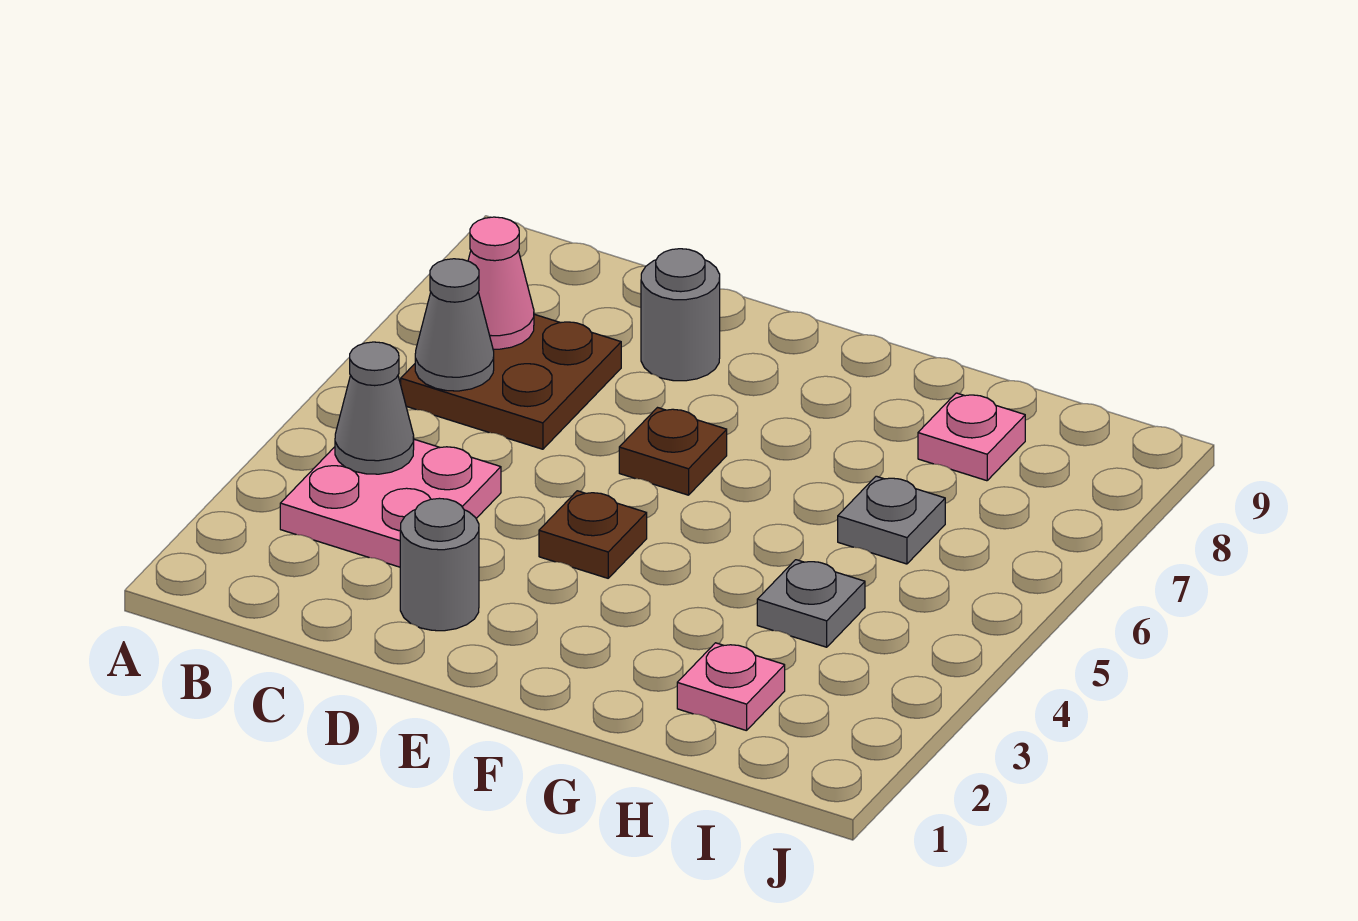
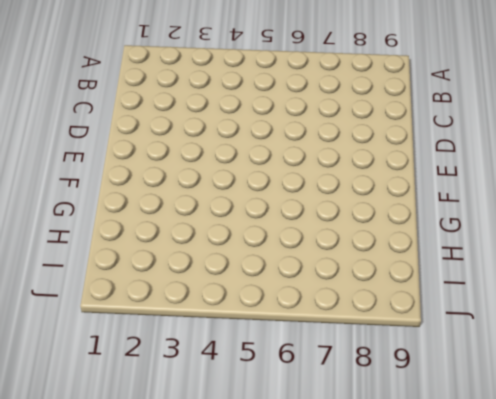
none -> pink 2x2 plate [280,439,501,567]
none -> brown 2x2 plate [401,314,621,449]
none -> grey 1x1 round brick [400,498,479,631]

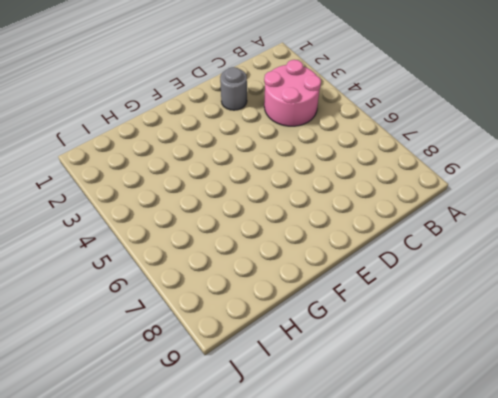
pink 2x2 round brick [264,60,321,126] -> pink 2x2 plate [280,439,501,567]
none -> brown 2x2 plate [401,314,621,449]
none -> grey 1x1 round brick [641,249,720,381]
none -> brown 1x1 plate [539,491,647,578]

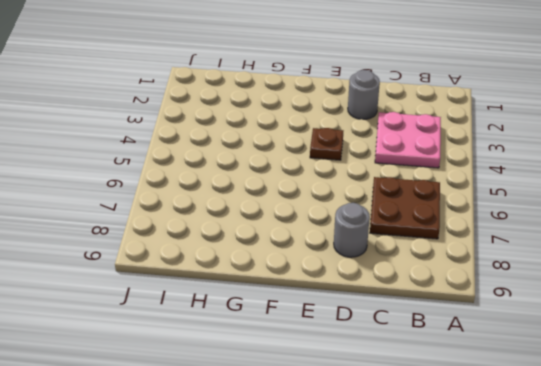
none -> brown 1x1 plate [619,408,727,495]
none -> pink 1x1 plate [677,643,785,731]
none -> grey 1x1 plate [757,560,865,647]

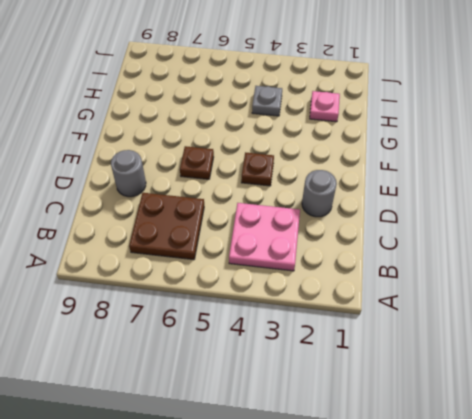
none -> grey 1x1 plate [838,476,945,564]
none -> pink 1x1 plate [918,393,1025,481]
none -> grey 1x1 cone [335,342,414,474]

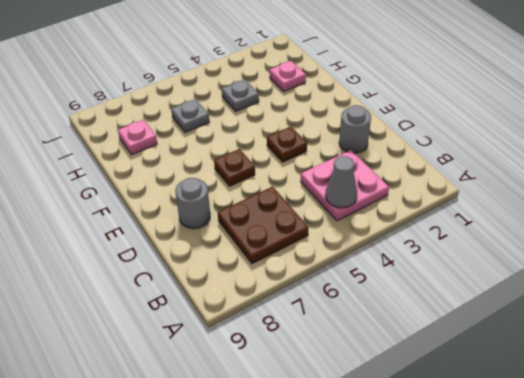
none -> grey 1x1 cone [415,259,494,391]
none -> pink 1x1 cone [468,217,534,349]

